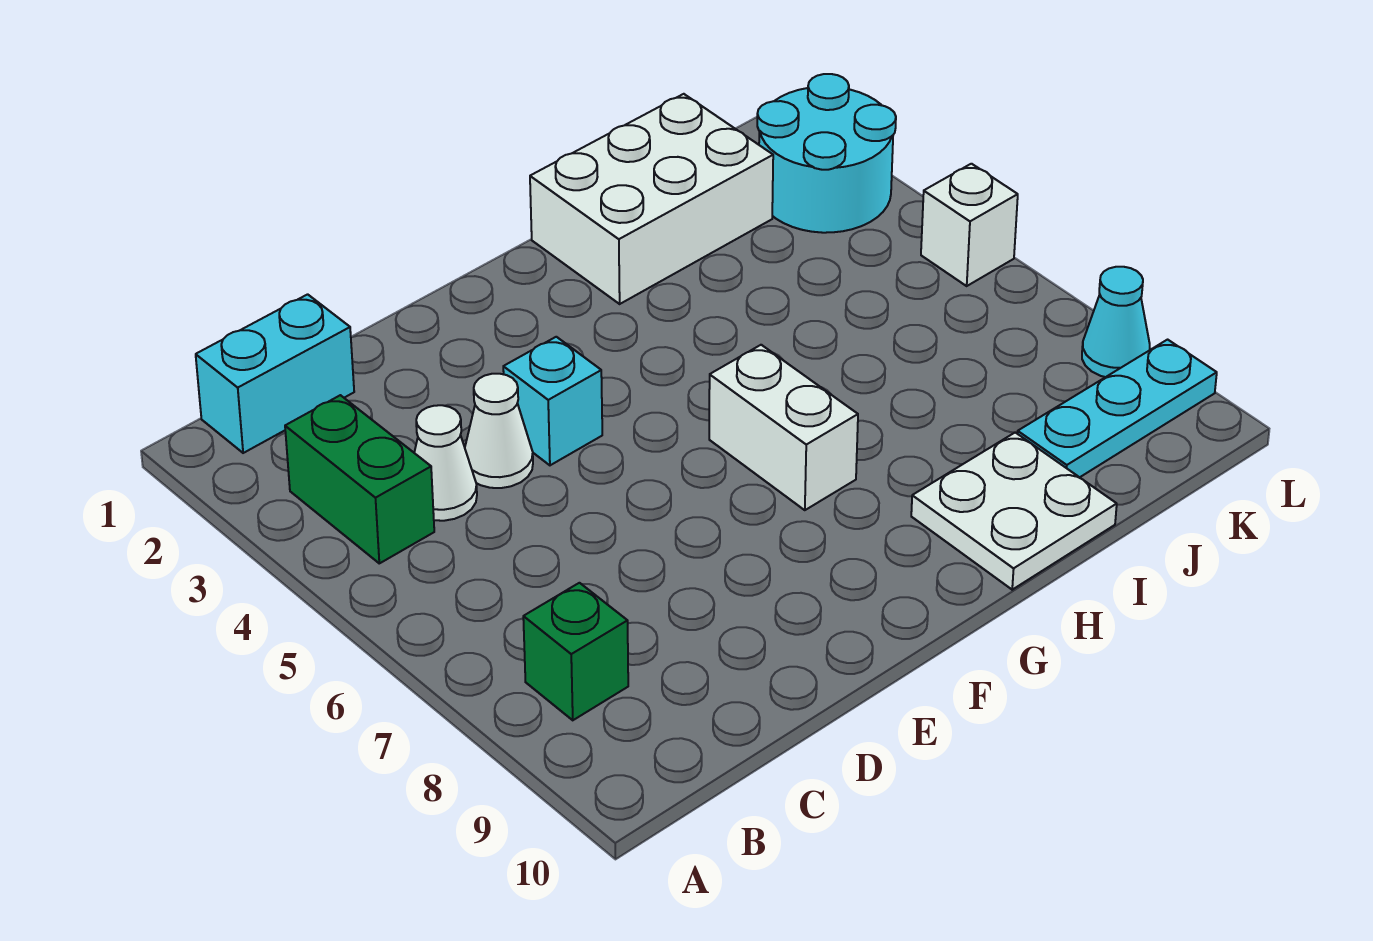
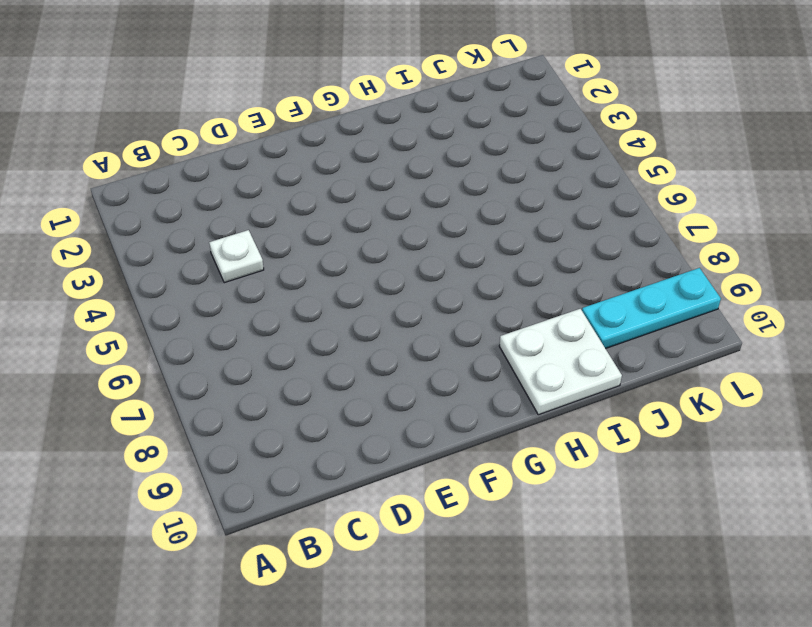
white 1x1 plate [209,230,264,283] -> white 1x1 cone [414,405,477,521]
none -> cyan 1x2 brick [196,294,354,453]
none -> green 1x2 brick [285,395,434,563]
none -> green 1x1 brick [523,583,628,720]

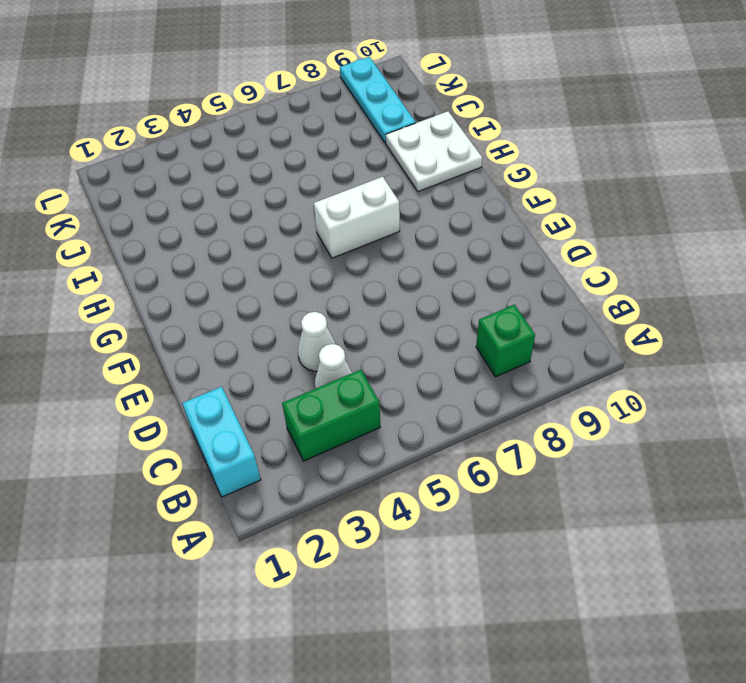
none -> cyan 1x1 brick [503,337,602,465]
none -> white 2x3 brick [530,94,773,304]
none -> cyan 2x2 round brick [757,74,896,233]

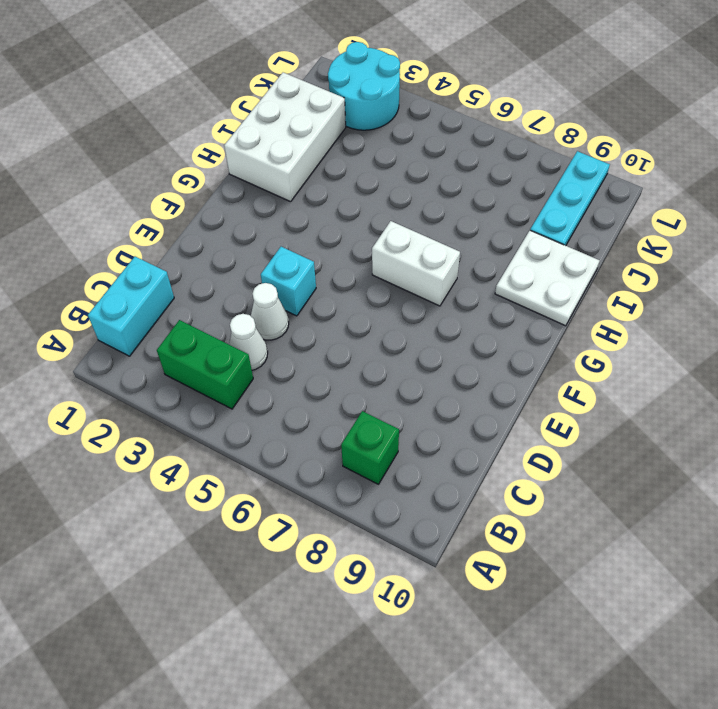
none -> white 1x1 brick [921,164,1018,286]
none -> cyan 1x1 cone [1082,267,1150,377]

